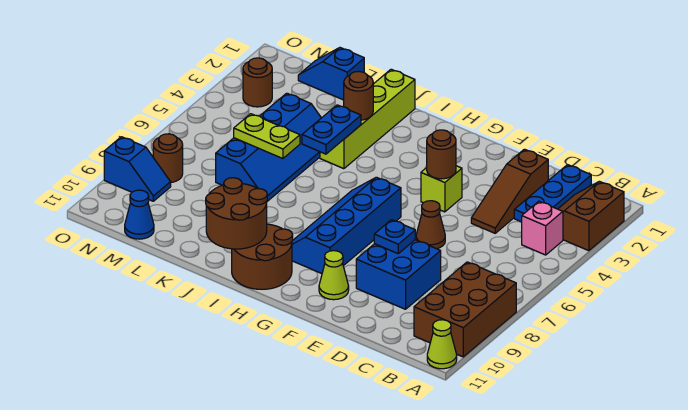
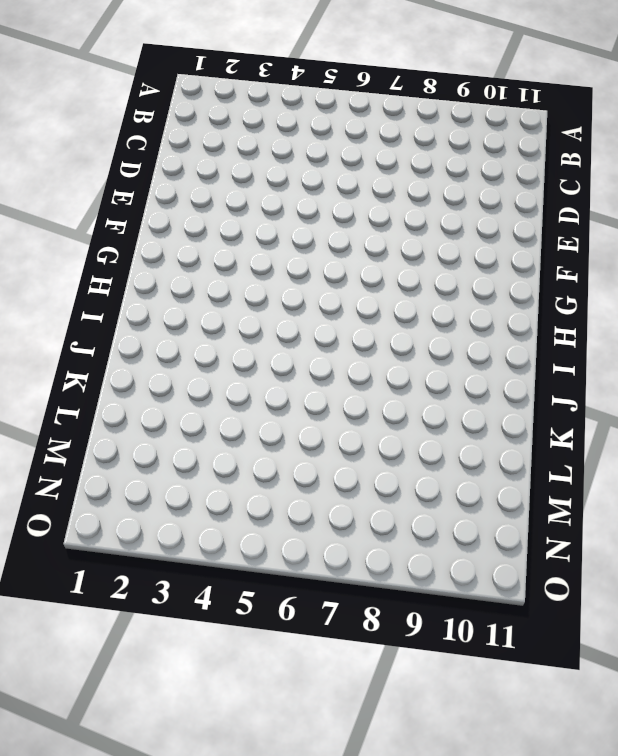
none -> brown 2x2 slope [558,181,624,251]
none -> brown 2x3 brick [414,262,516,357]
none -> lime 1x1 cone [427,320,457,369]

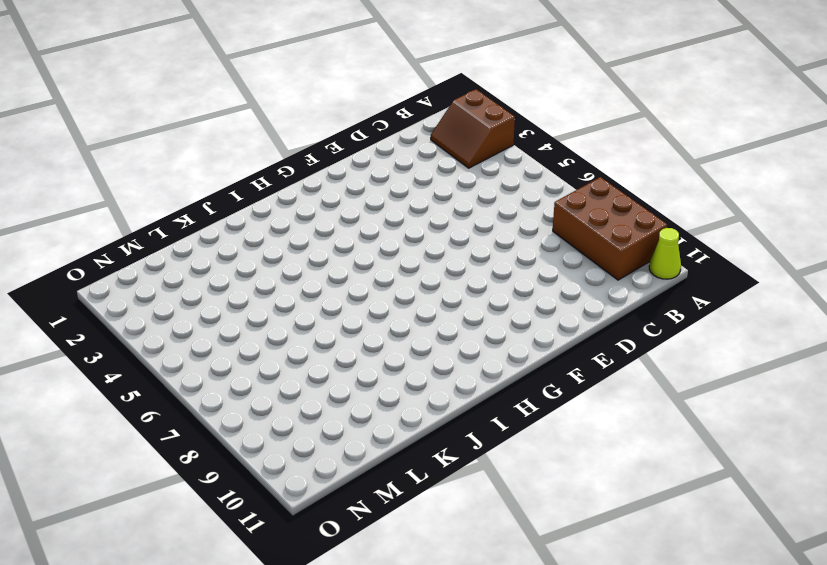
none -> pink 1x1 brick [522,201,563,255]
none -> blue 1x3 plate [514,165,591,222]
none -> brown 1x3 slope [471,149,548,233]

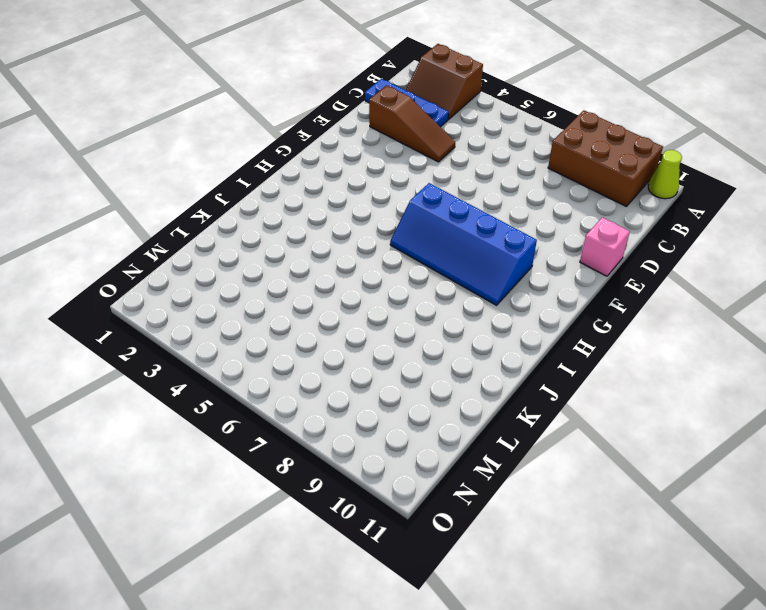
pink 1x1 brick [580,217,630,276] -> pink 1x1 brick moved to [522,201,563,255]
none -> blue 2x2 brick [356,240,441,309]
none -> brown 1x1 cone [416,201,445,249]
none -> lime 1x1 brick [421,166,462,212]

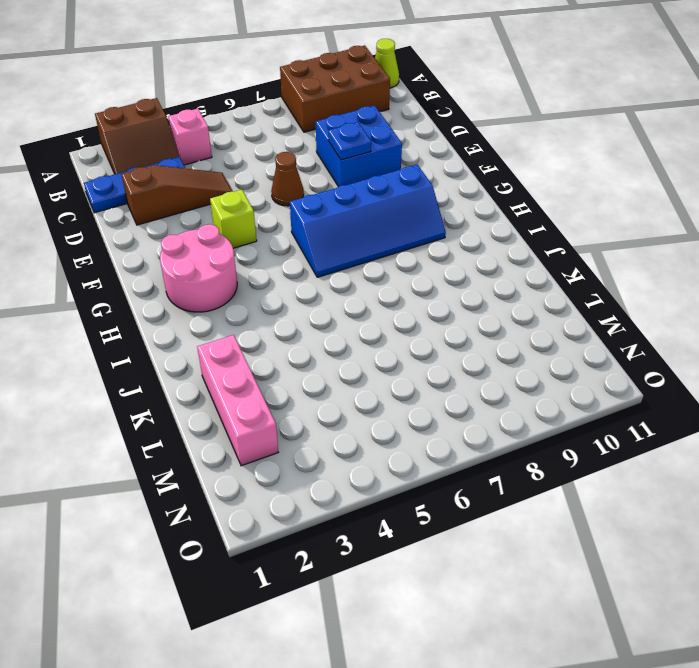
pink 2x2 round brick [160,224,237,312] -> none
pink 1x3 brick [197,335,278,466] -> none
none -> lime 1x1 cone [319,251,349,300]
none -> brown 2x2 round brick [232,224,293,289]
none -> lime 1x4 brick [320,69,415,169]

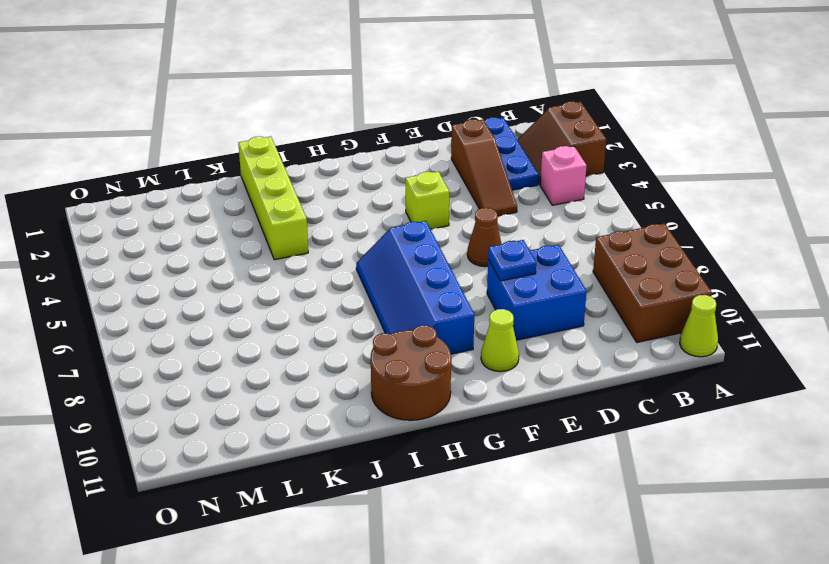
none -> blue 2x4 slope [216,93,321,201]
none -> blue 1x2 slope [298,48,364,100]
none -> blue 1x1 cone [125,190,154,239]

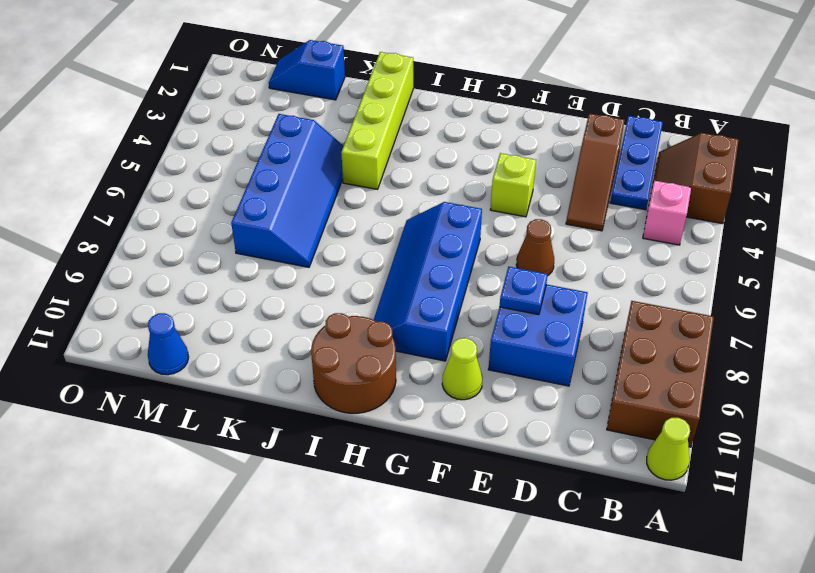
none -> brown 1x1 round brick [243,58,272,107]
none -> brown 1x1 round brick [153,134,183,182]
none -> blue 1x2 slope [104,137,171,201]

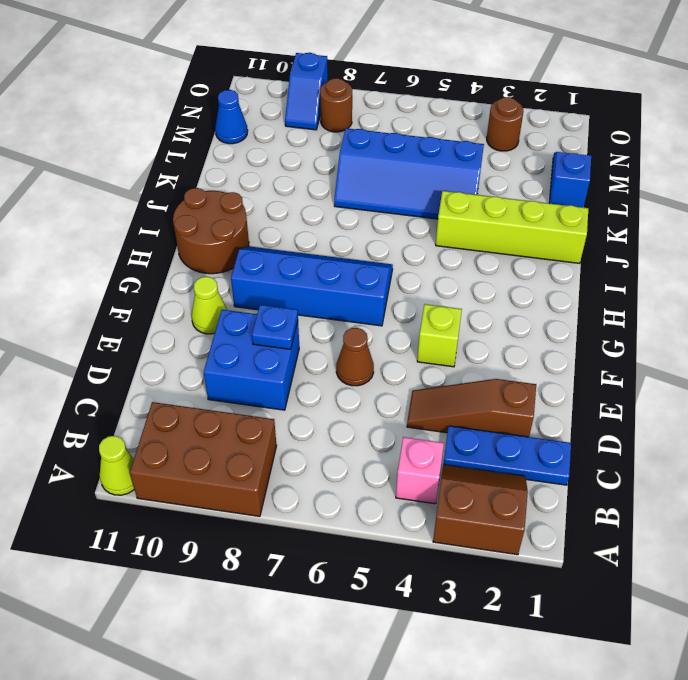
none -> brown 1x1 round brick [427,130,456,179]
none -> brown 2x2 round brick [206,178,267,249]
none -> brown 1x1 round brick [344,71,373,120]

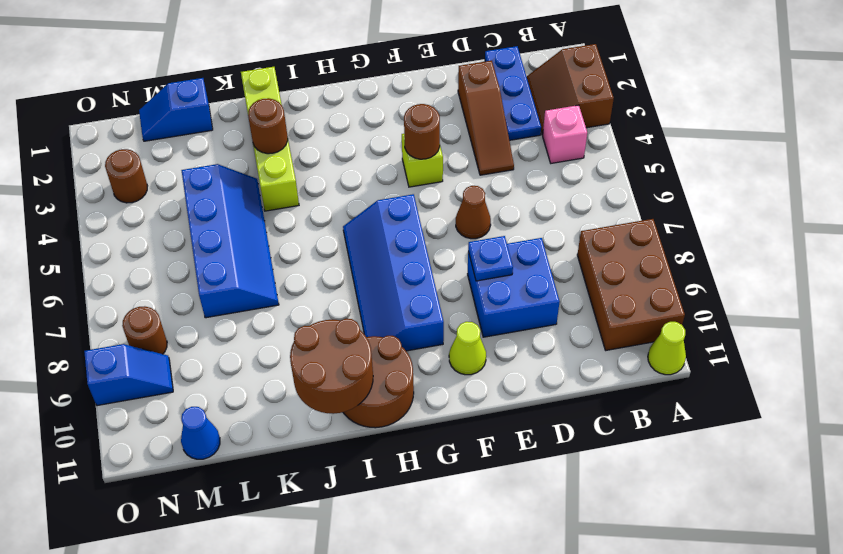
none -> blue 1x2 plate [302,105,361,154]
none -> lime 1x2 plate [234,114,300,159]

